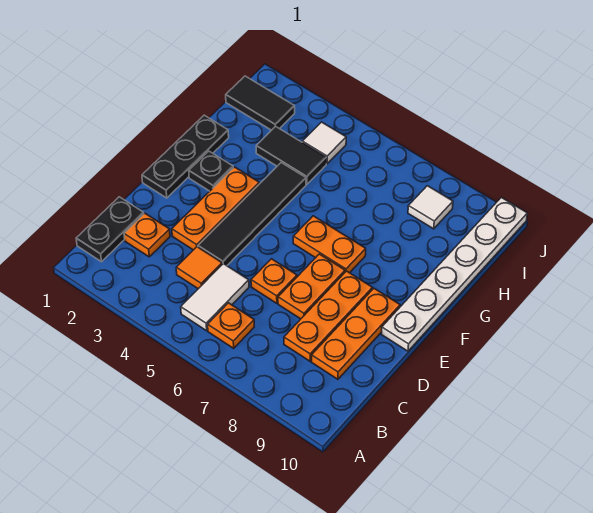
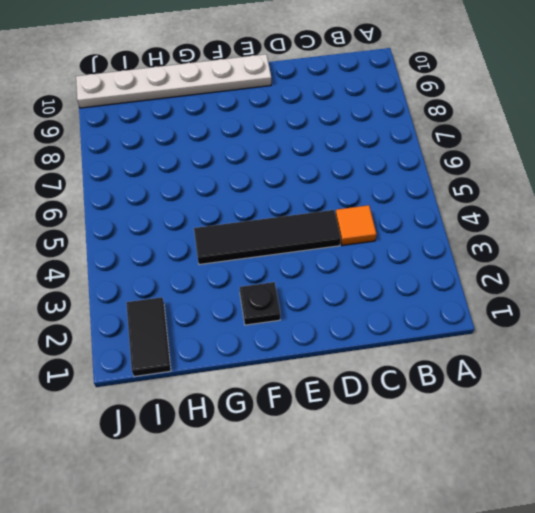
none -> black 1x2 plate [76,197,144,262]
none -> white 1x2 tile [181,264,249,331]
none -> orange 1x1 plate [208,303,254,348]

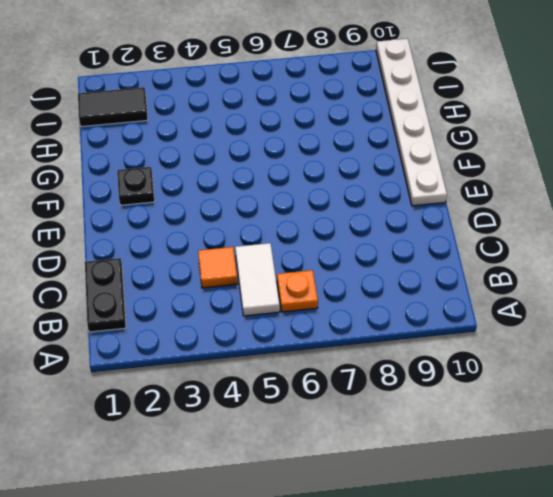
none -> orange 1x1 plate [124,213,170,257]
none -> orange 1x3 plate [284,271,372,361]
none -> orange 1x3 plate [312,289,400,379]

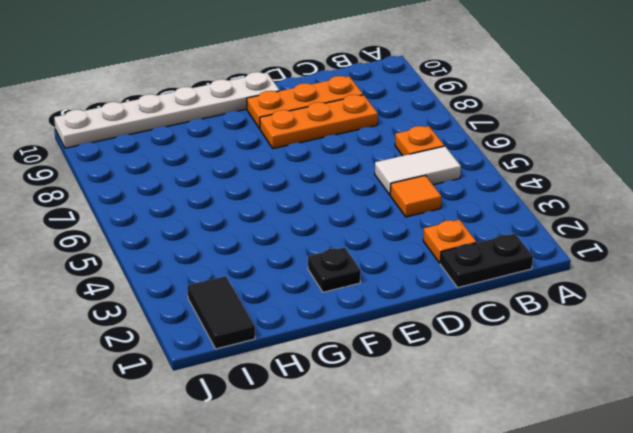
none -> orange 1x3 plate [172,167,259,250]
none -> black 1x4 tile [198,163,306,265]
none -> orange 1x1 plate [251,259,297,303]

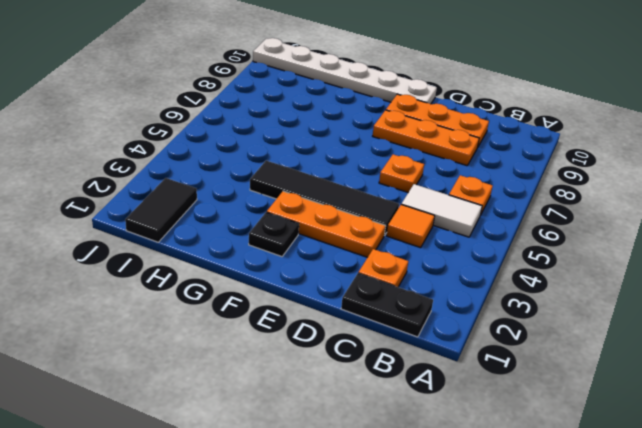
none -> orange 1x2 plate [278,254,345,319]
none -> black 1x3 plate [142,115,229,198]
none -> orange 1x2 plate [293,216,366,273]

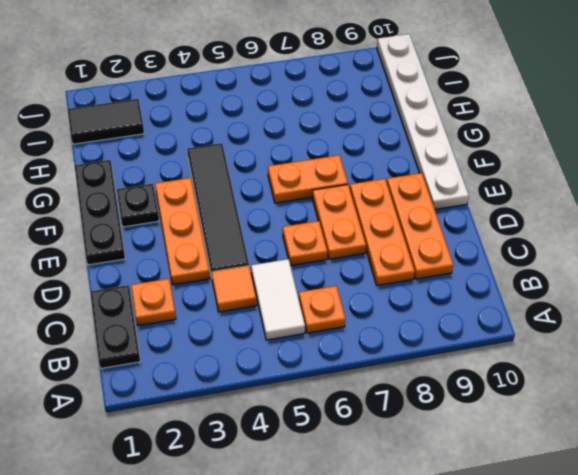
none -> black 1x2 tile [256,126,326,184]
none -> white 1x1 tile [302,122,346,164]
none -> white 1x1 tile [408,186,453,229]

